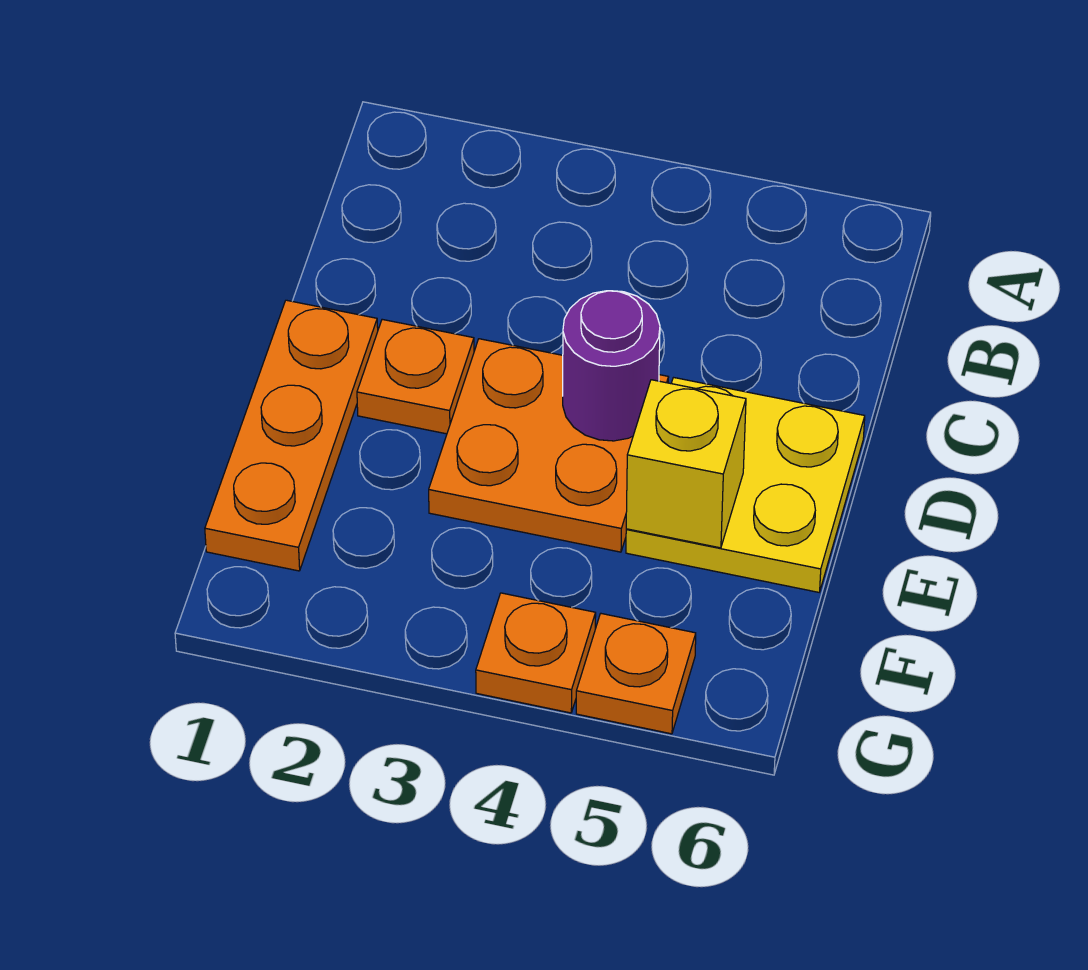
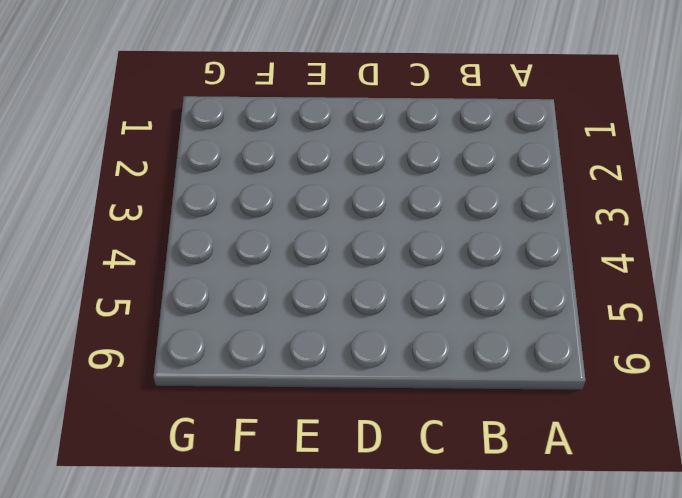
none -> orange 1x3 plate [205,300,378,571]
none -> orange 1x1 plate [357,319,474,434]

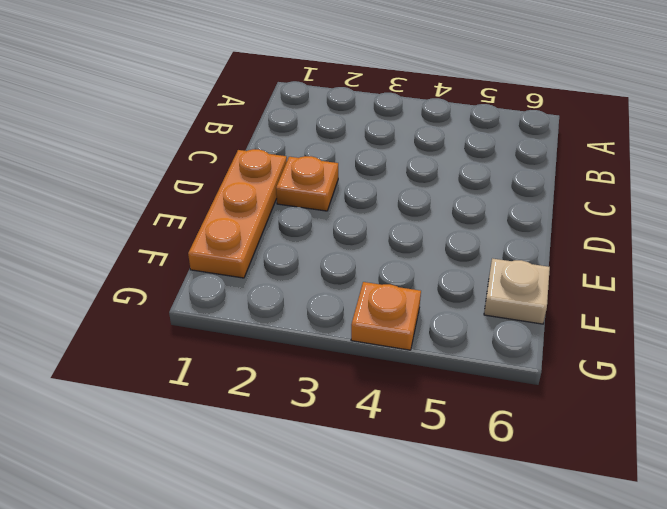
tan 1x1 plate [484,258,550,324] -> none
none -> orange 2x2 plate [429,339,668,552]
none -> yellow 2x2 plate [626,378,865,592]

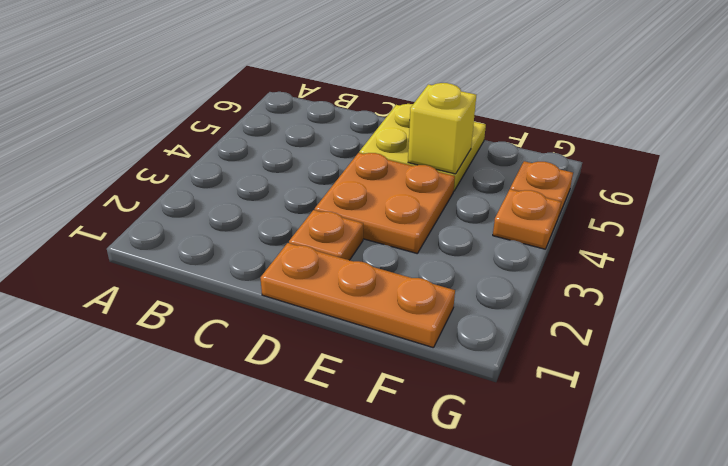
none -> purple 1x1 round brick [563,291,660,441]

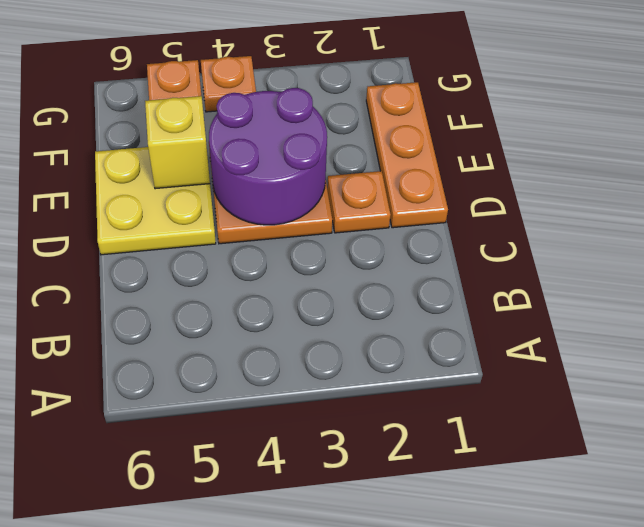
purple 2x2 round brick [209,88,327,225] -> purple 1x1 round brick [563,291,660,441]

